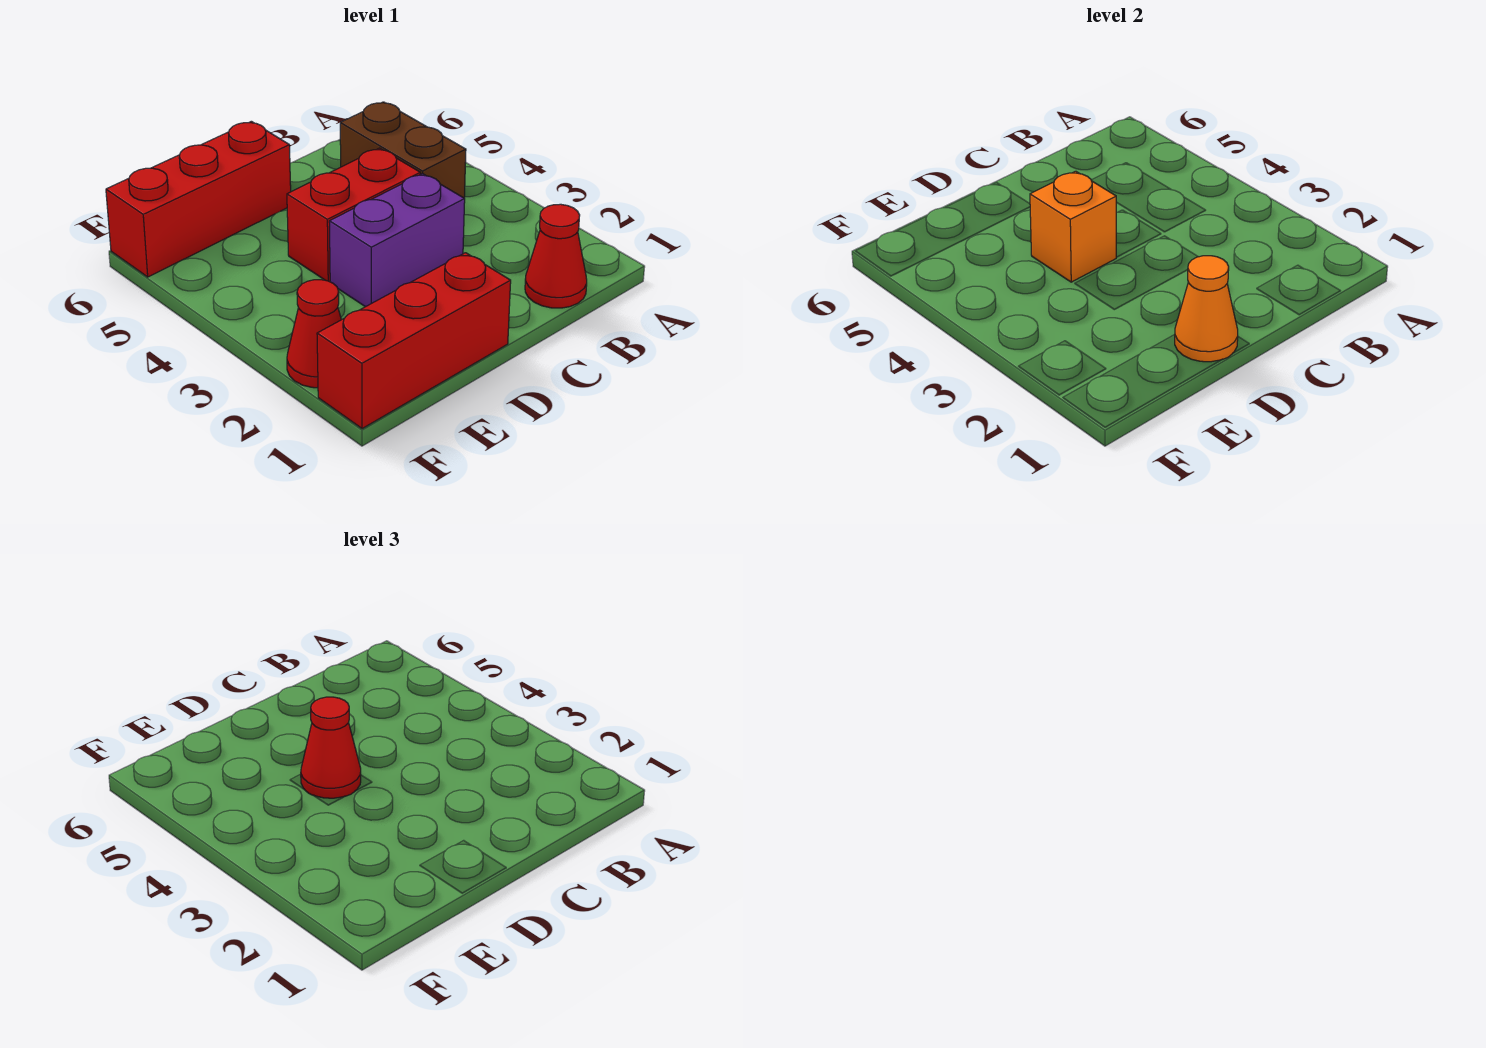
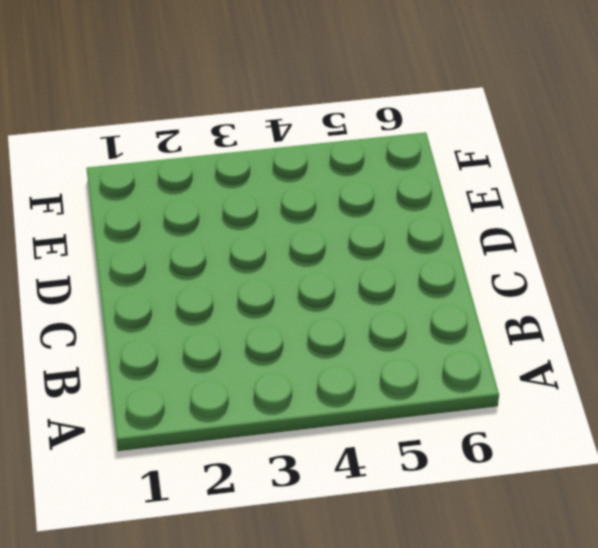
none -> red 1x1 cone [525,204,587,308]
none -> brown 1x2 brick [340,102,466,198]

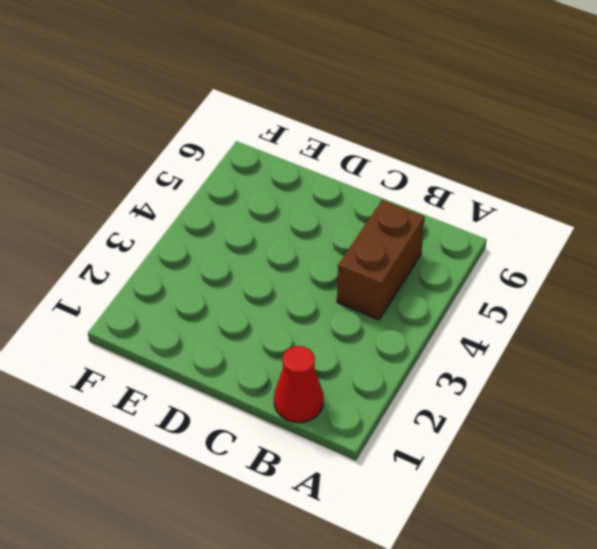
none -> purple 1x2 brick [329,174,465,307]
none -> red 1x2 brick [287,148,420,282]

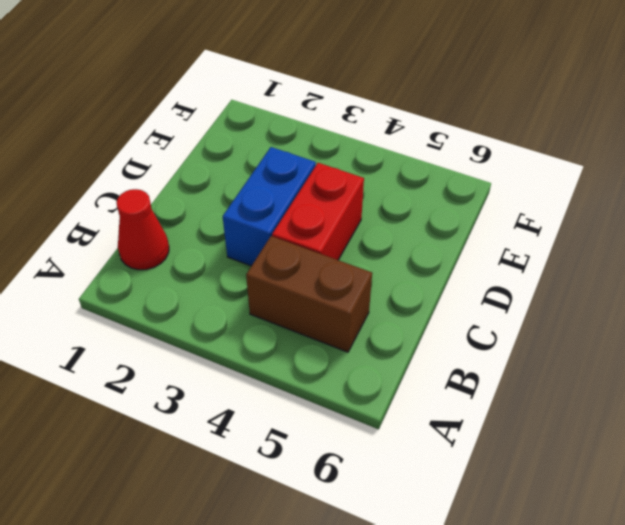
blue 1x2 brick [223,147,316,266] -> purple 1x2 brick [329,174,465,307]
none -> red 1x3 brick [317,253,511,429]
none -> red 1x3 brick [106,121,291,277]

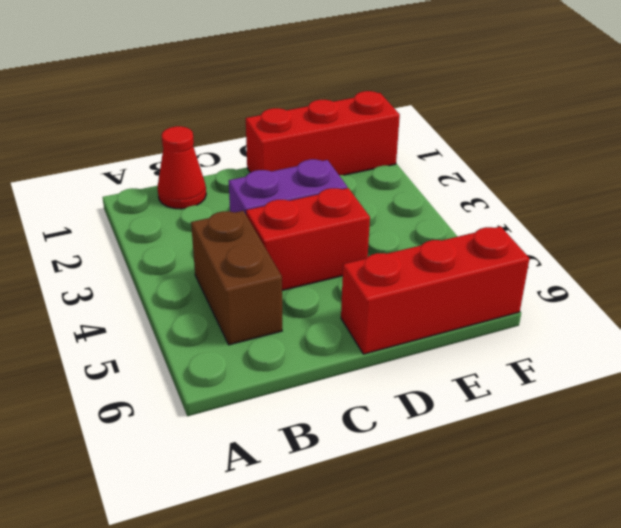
none -> red 1x1 cone [287,280,341,388]
none -> orange 1x1 cone [1175,256,1238,362]

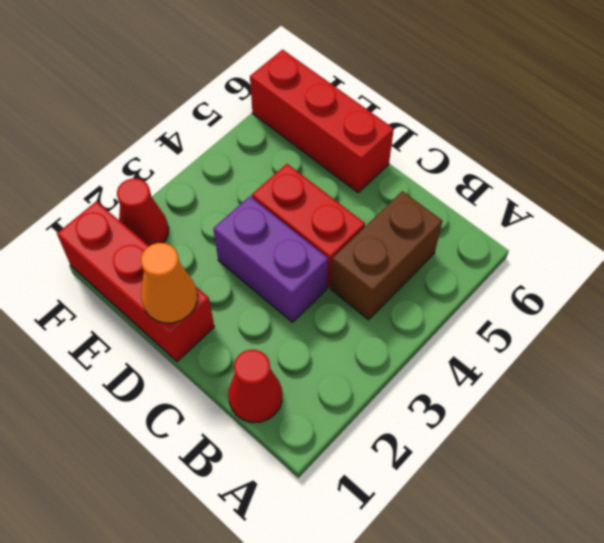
none -> orange 1x1 brick [1030,171,1116,282]
none -> red 1x1 cone [301,697,361,798]

